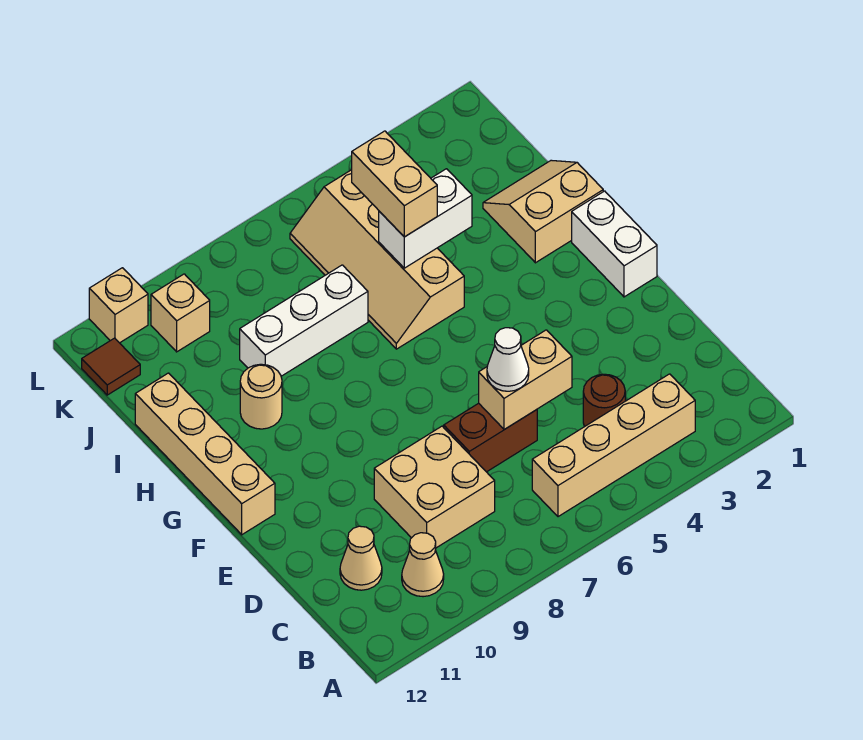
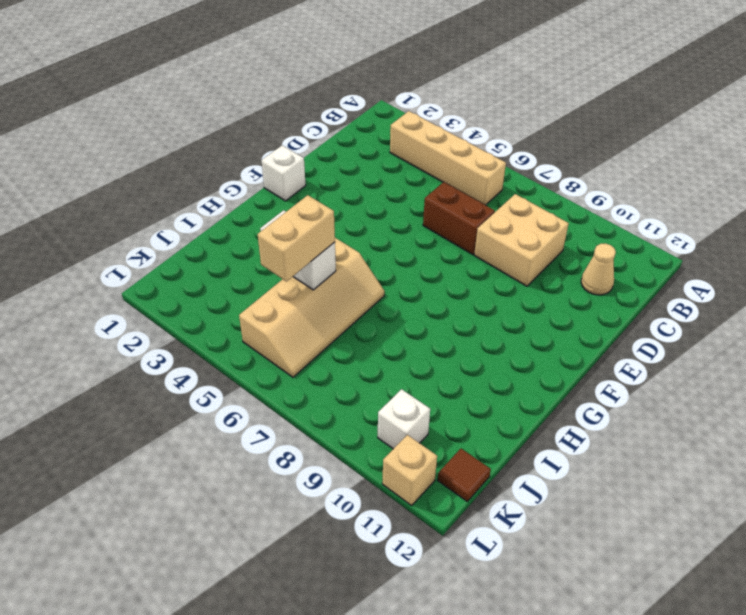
white 1x1 brick [261,145,306,201] -> white 1x2 brick [572,191,657,297]
white 1x1 brick [378,389,430,449] -> tan 1x1 brick [151,274,210,352]
none -> tan 1x1 cone [402,533,444,597]
none -> brown 1x1 round brick [583,374,625,427]
none -> tan 1x4 brick [135,373,275,535]

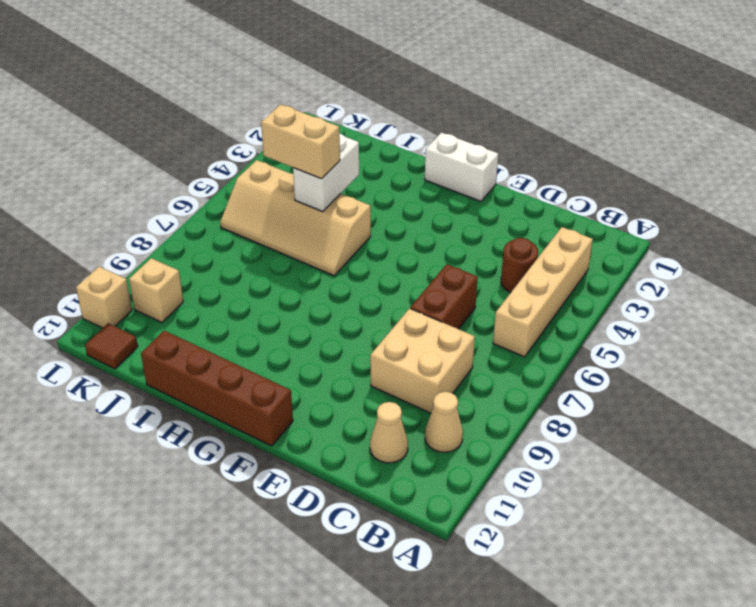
brown 1x4 brick [141,331,293,446] -> tan 1x4 brick [135,373,275,535]
none -> tan 2x2 slope [483,160,603,263]
none -> tan 1x1 round brick [240,364,282,429]
none -> white 1x3 brick [240,265,368,376]

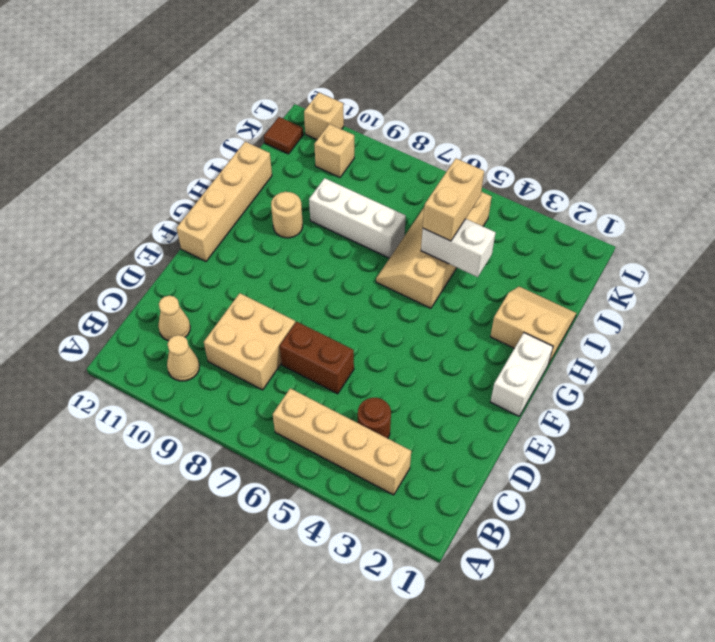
none -> tan 1x2 brick [479,330,572,430]
none -> white 1x1 cone [487,328,529,391]

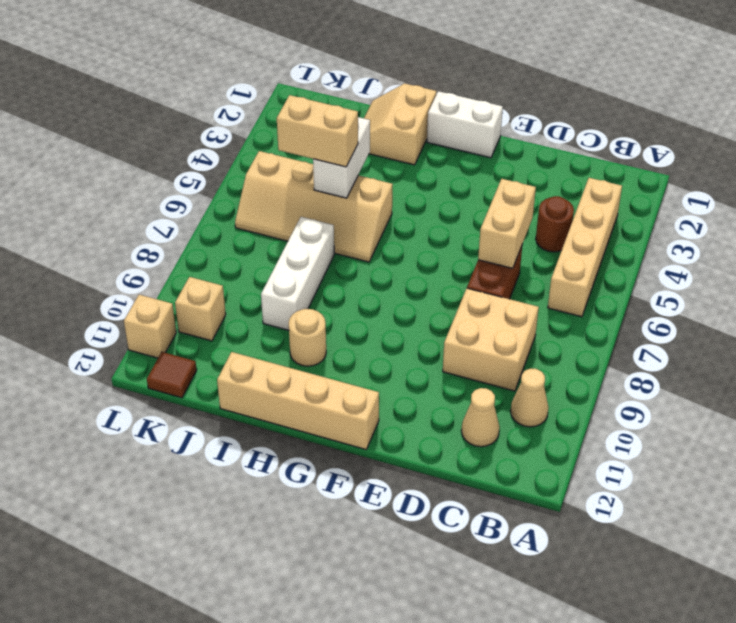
none -> white 1x1 cone [487,328,529,391]

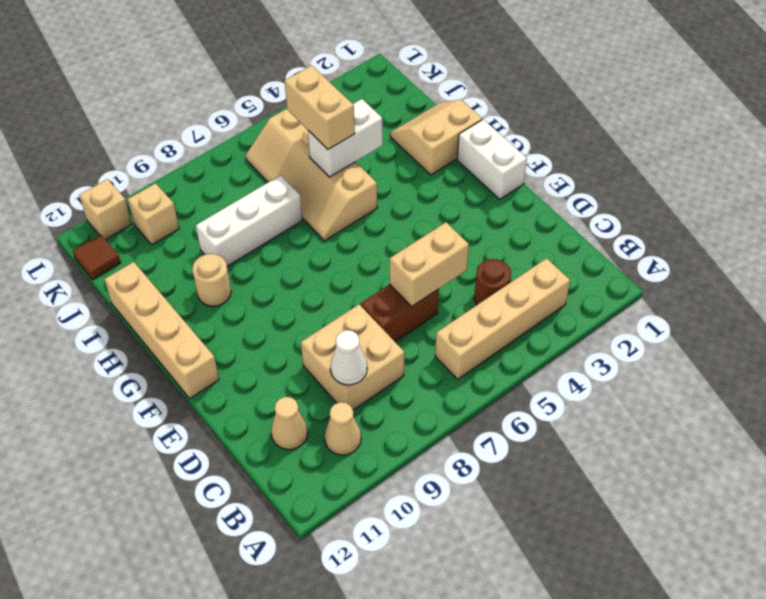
white 1x1 cone [330,330,367,385] -> white 1x1 cone moved to [487,328,529,391]

